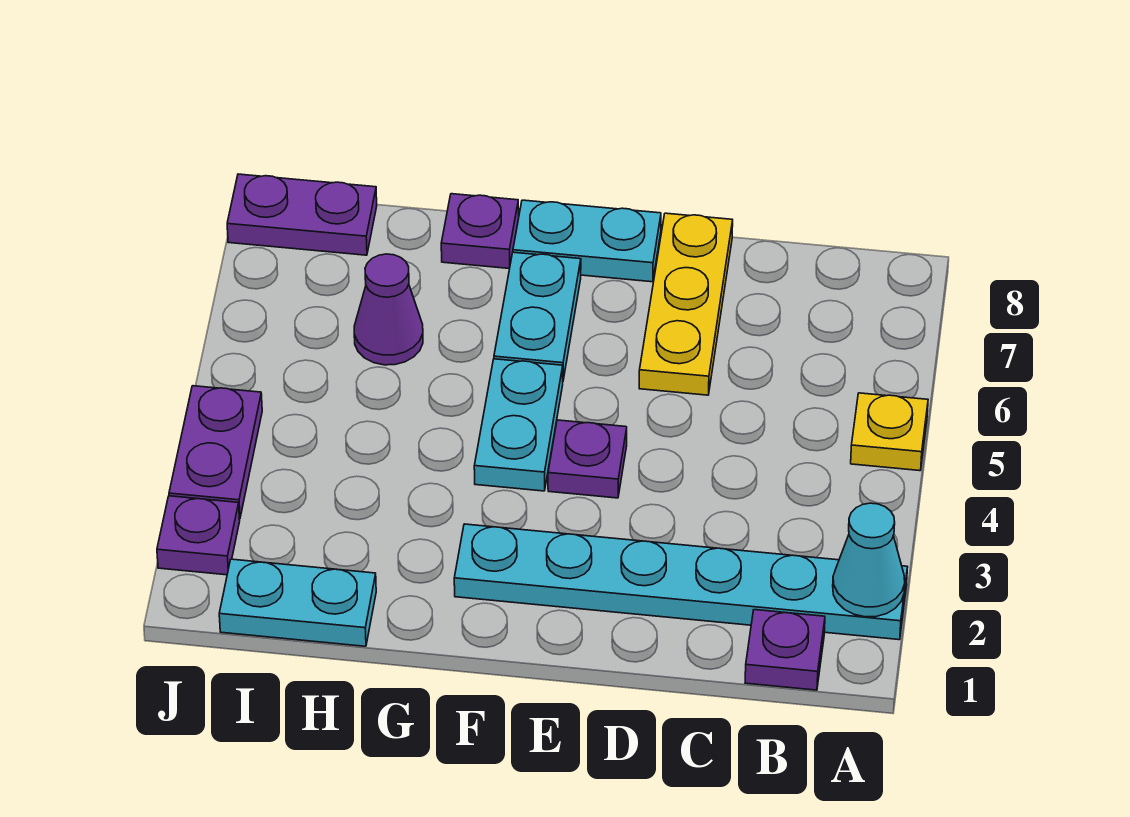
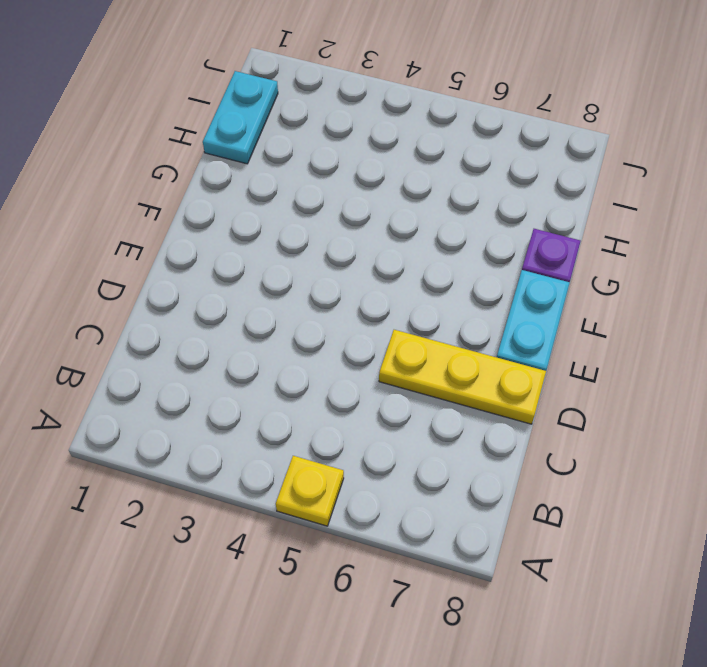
none -> cyan 1x6 plate [454,524,907,640]
none -> purple 1x1 plate [745,610,825,690]
none -> purple 1x1 plate [548,420,627,498]

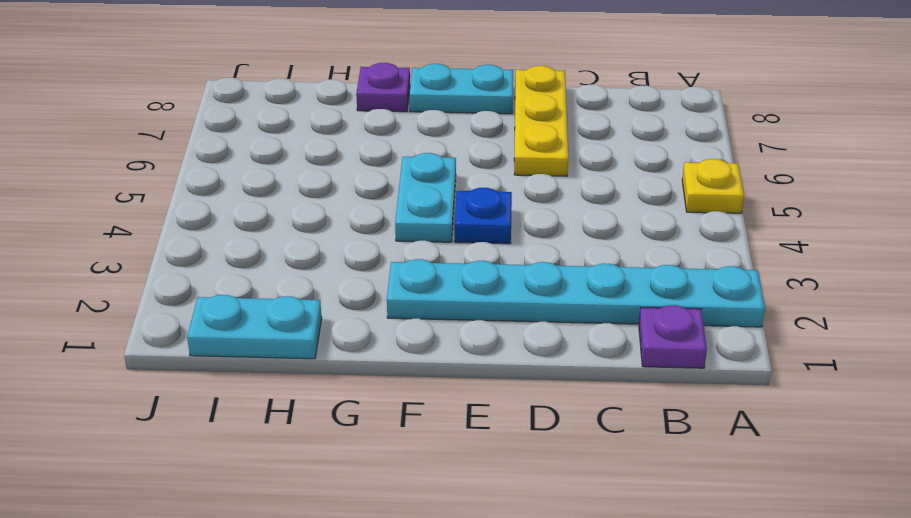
blue 1x1 plate [455,188,512,244] -> purple 1x1 plate [548,420,627,498]
none -> cyan 1x2 plate [494,252,581,380]
none -> purple 1x1 cone [354,254,423,365]
none -> purple 1x2 plate [227,174,377,255]

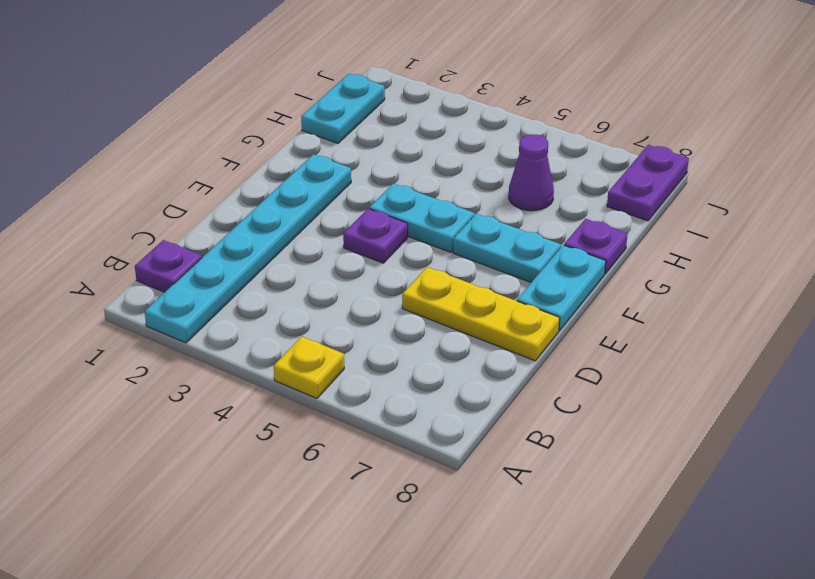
none -> purple 1x1 plate [157,496,240,575]
none -> purple 1x2 plate [169,386,262,519]
none -> cyan 1x1 cone [833,503,905,617]

